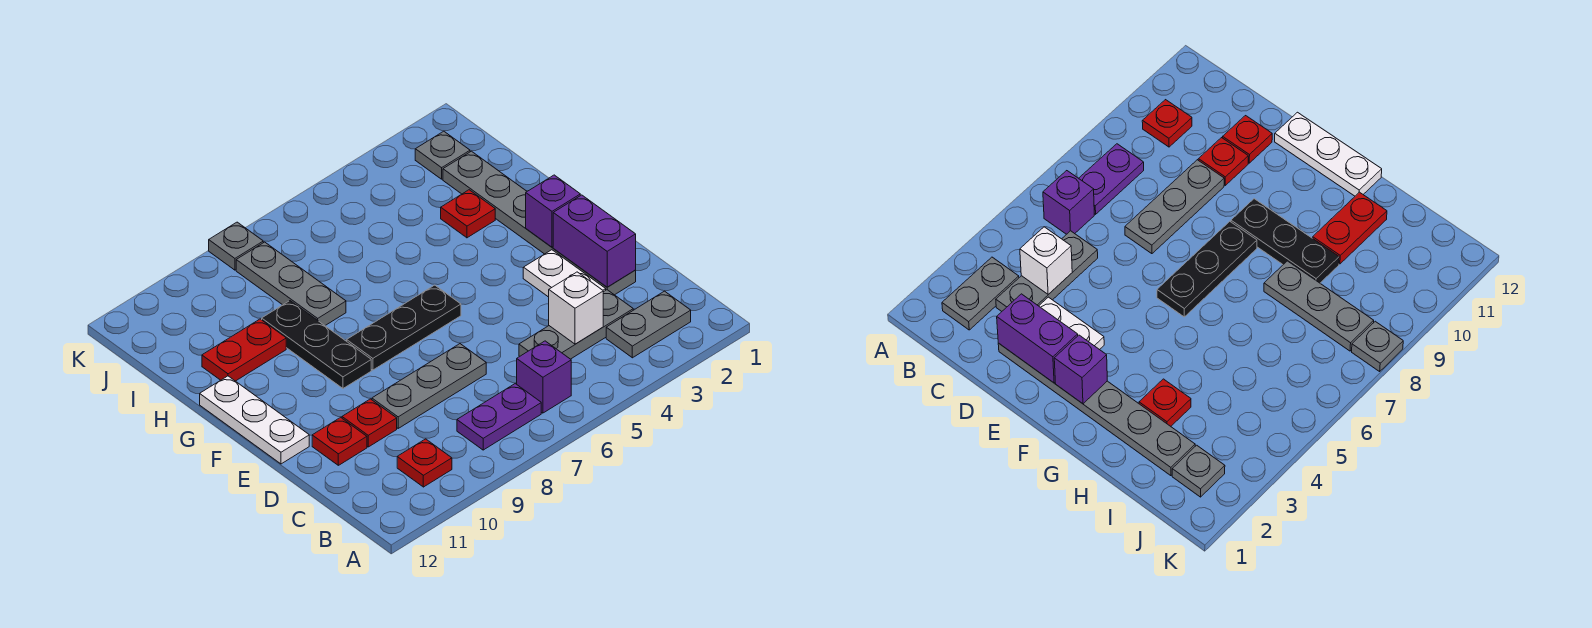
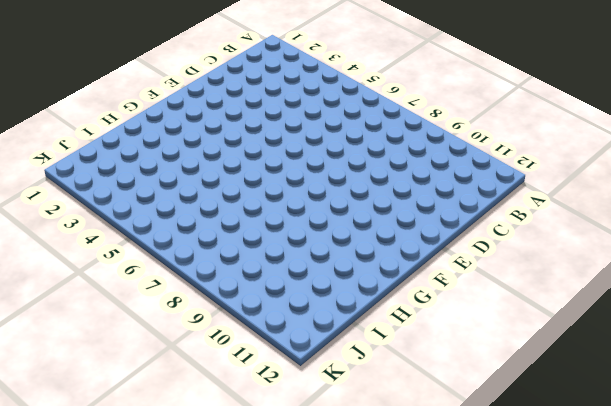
none -> grey 1x2 plate [606,291,691,358]
none -> purple 1x1 brick [517,341,571,413]
none -> purple 1x2 plate [457,384,541,450]

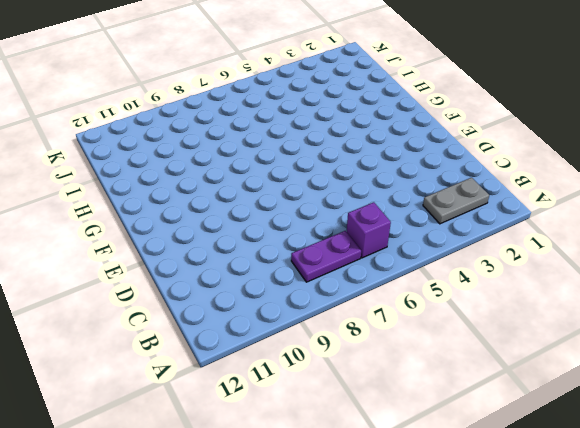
none -> red 1x1 plate [397,439,452,487]
none -> grey 1x3 plate [519,290,633,359]
none -> grey 1x6 plate [443,151,636,295]

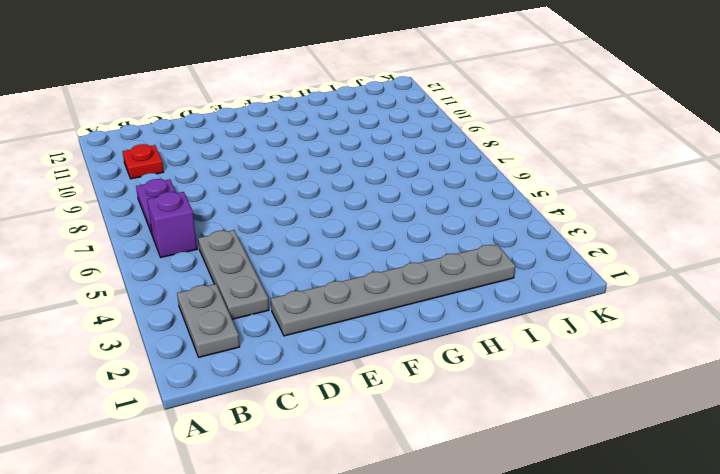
none -> white 1x2 plate [523,250,606,297]
none -> grey 1x3 plate [372,344,486,428]
none -> red 1x1 plate [342,399,397,447]

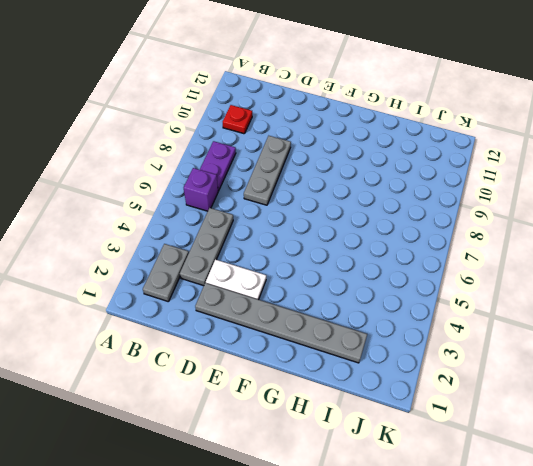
none -> red 1x1 plate [342,399,397,447]
none -> red 1x1 plate [312,417,367,465]
none -> white 1x3 plate [200,376,309,464]

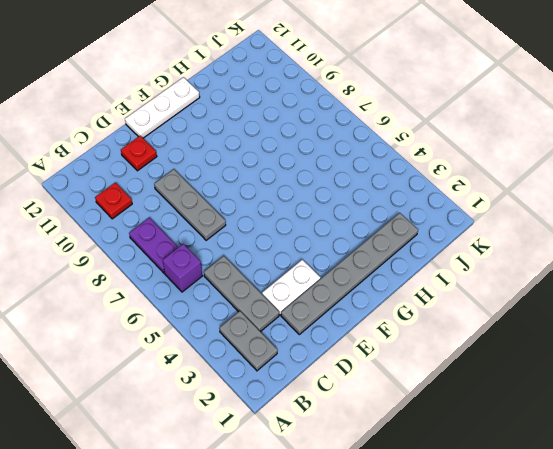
none -> red 1x1 plate [342,399,397,447]
none -> black 1x3 plate [347,285,461,370]
none -> black 1x3 plate [262,301,371,388]

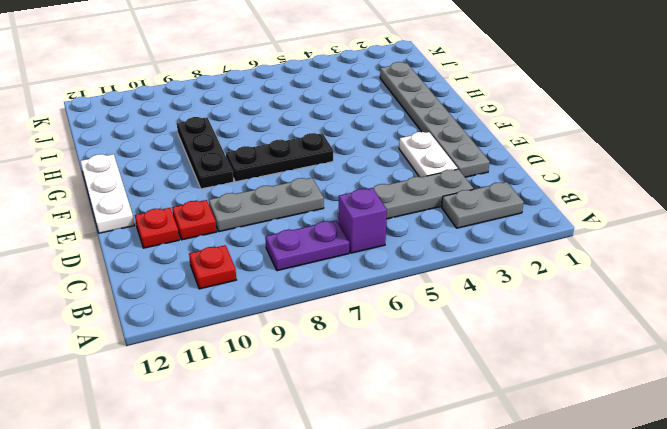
none -> red 1x1 plate [441,190,495,238]
none -> grey 1x3 plate [236,242,346,325]
none -> red 1x2 plate [202,319,286,381]

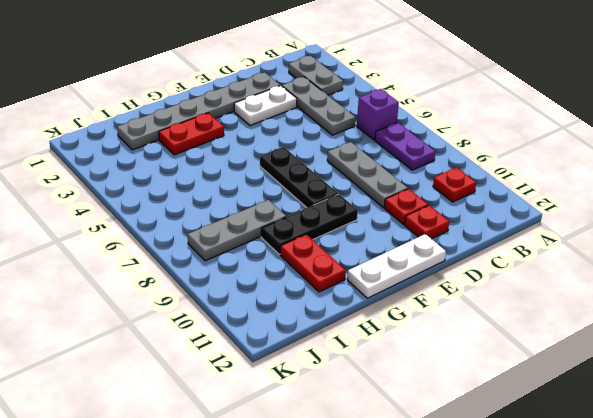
red 1x2 plate [159,113,224,155] -> red 1x1 plate [441,190,495,238]
none -> grey 1x1 plate [415,131,470,179]
none -> grey 1x1 plate [209,222,263,270]
none -> white 1x1 brick [549,272,603,344]

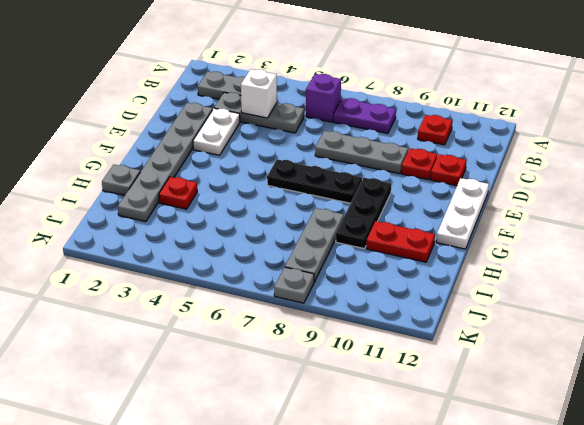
grey 1x1 plate [102,165,140,196] -> grey 1x1 plate moved to [415,131,470,179]
none -> purple 1x2 brick [553,195,636,287]
none -> purple 1x1 brick [526,175,580,247]

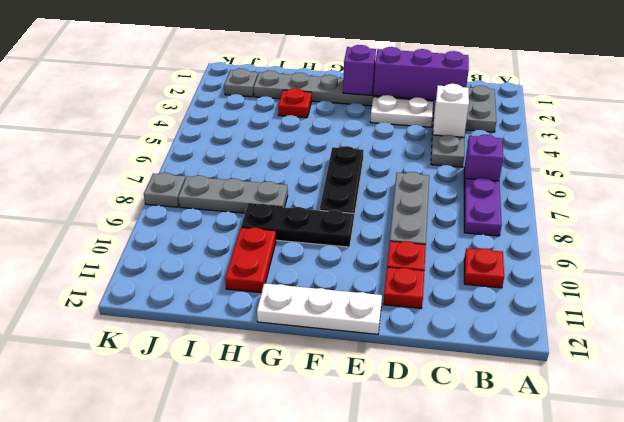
purple 1x3 brick [373,47,469,100] -> purple 1x2 brick [553,195,636,287]

